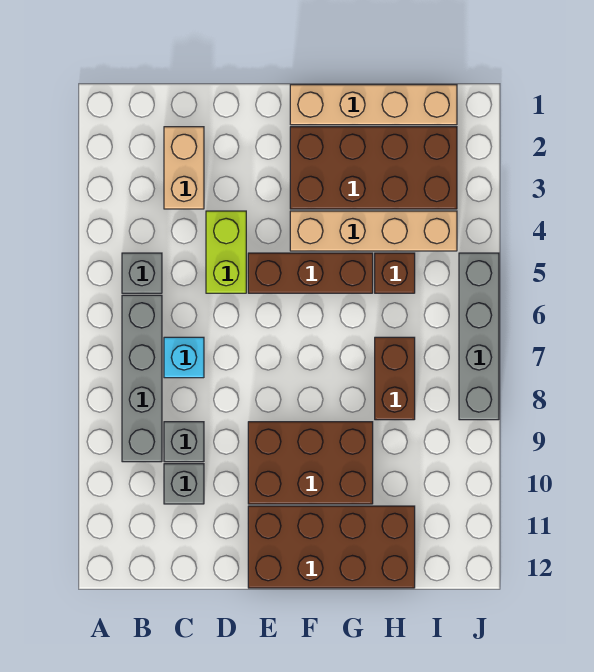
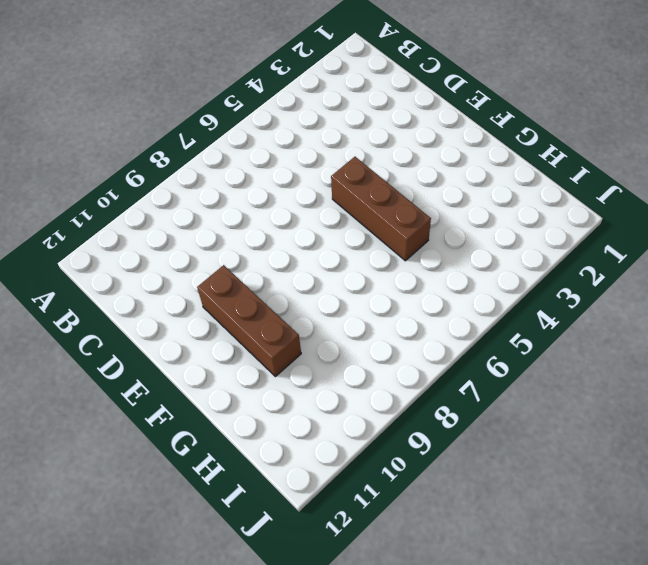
brown 1x3 brick [197,265,301,377] -> brown 2x3 brick [248,422,373,504]
none -> grey 1x1 brick [122,253,162,293]
none -> grey 1x4 brick [122,295,162,462]
none -> tan 1x2 brick [164,127,204,209]

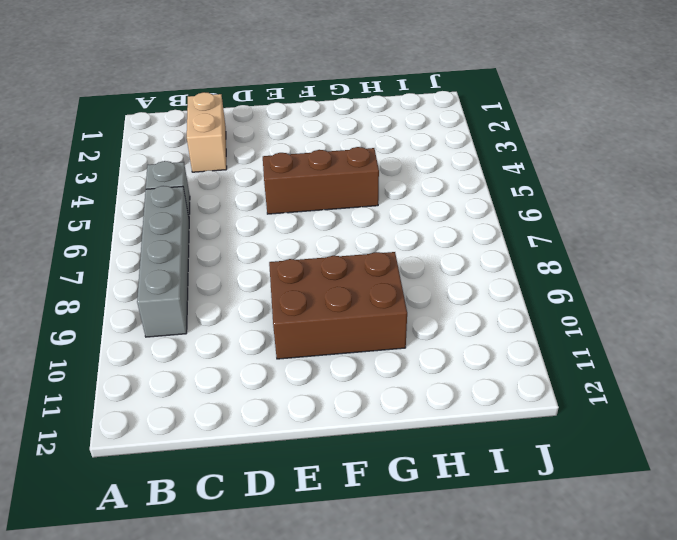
none -> cyan 1x1 brick [164,337,204,378]
none -> grey 1x1 brick [164,422,204,462]
none -> grey 1x1 brick [164,464,204,504]

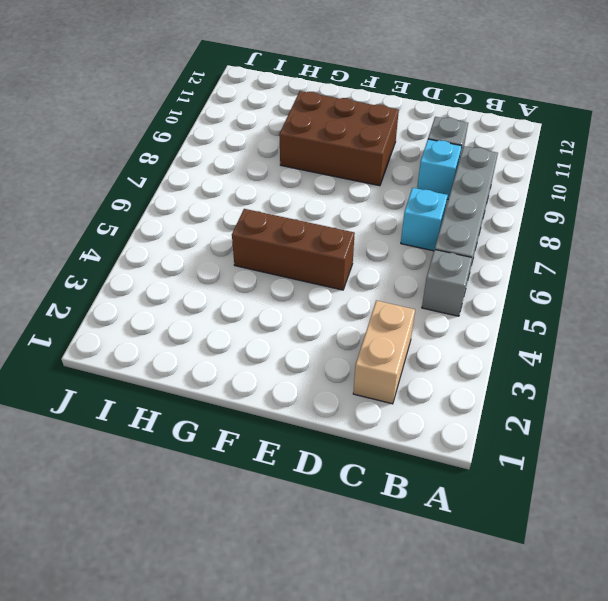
cyan 1x1 brick [417,139,462,200] -> grey 1x1 brick [164,422,204,462]
none -> lime 1x2 brick [206,211,246,293]
none -> brown 2x4 brick [248,506,415,588]
none -> tan 1x4 brick [290,85,457,125]

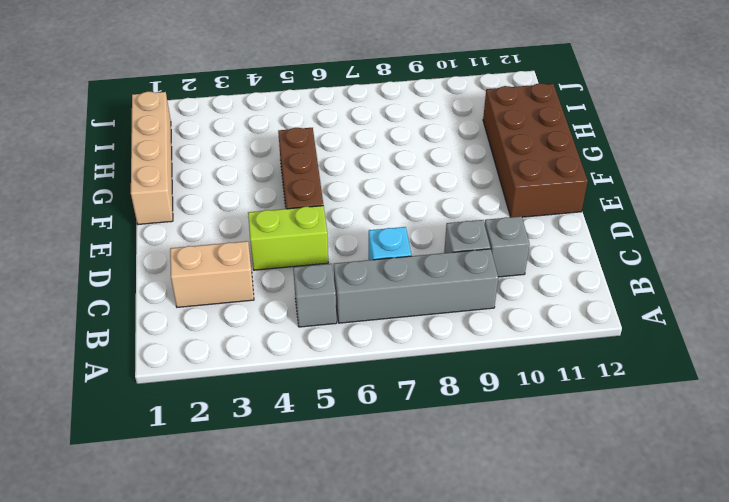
none -> brown 2x3 brick [248,422,373,504]
none -> brown 2x4 brick [290,127,457,209]
none -> tan 1x4 brick [290,211,457,251]

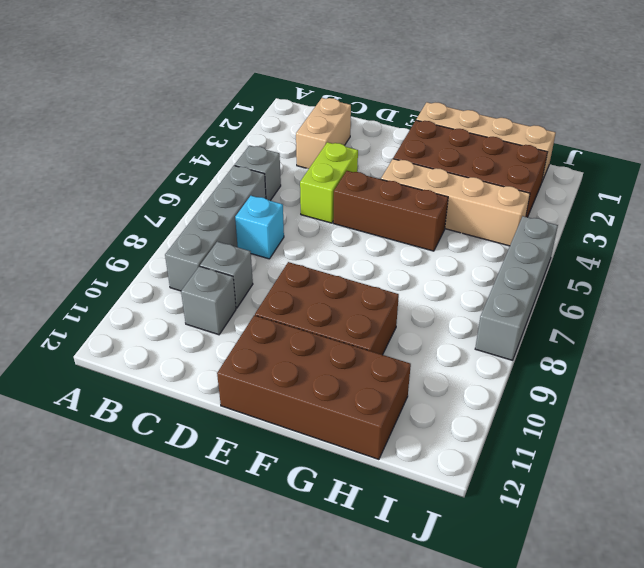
none -> brown 1x1 brick [375,253,415,293]
none -> brown 1x2 brick [375,337,415,420]

